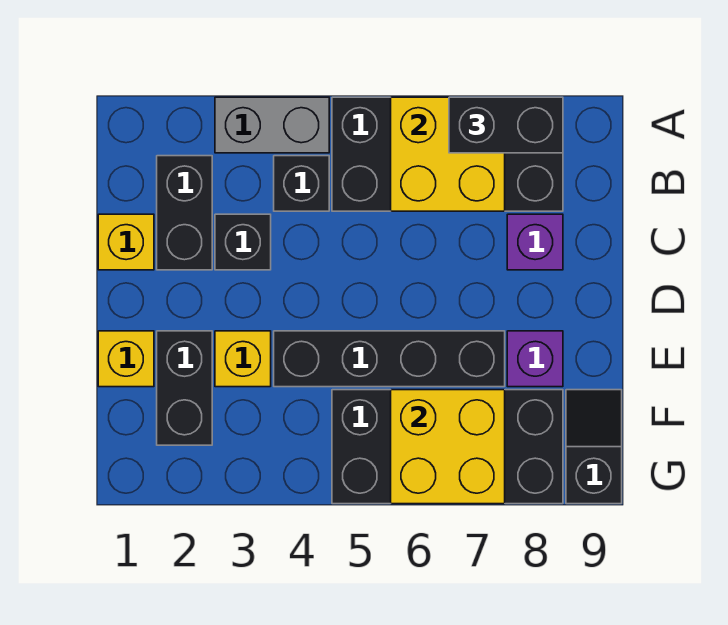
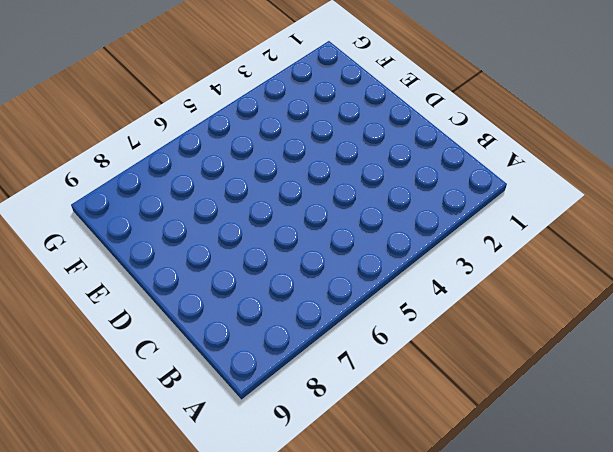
none -> grey 1x2 brick [215,97,329,153]
none -> black 2x4 brick [332,97,563,211]
none -> black 1x2 brick [157,156,212,270]

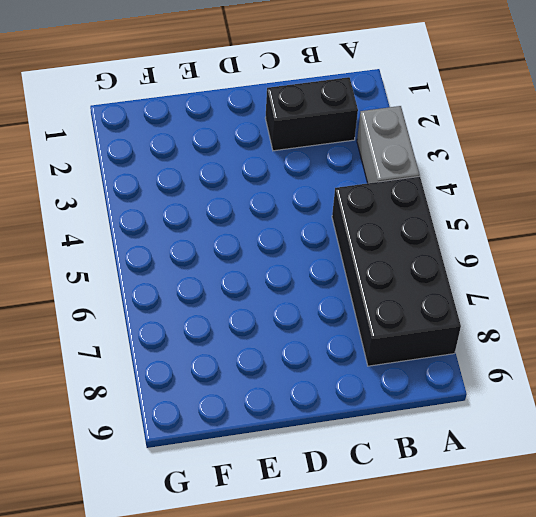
none -> black 1x1 brick [274,156,329,211]
none -> yellow 1x1 brick [98,214,154,270]
none -> black 1x1 brick [215,214,271,270]

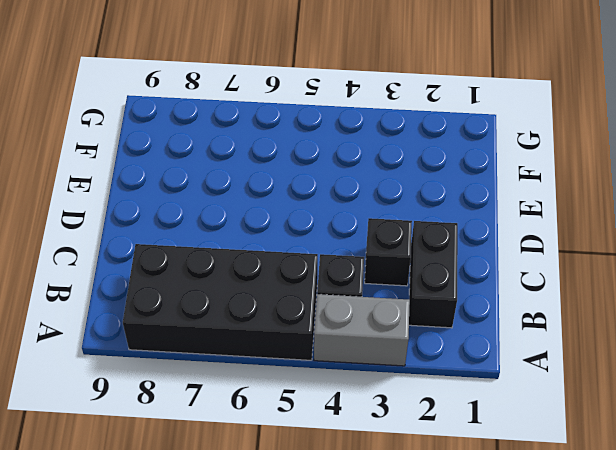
none -> yellow 1x1 brick [98,214,154,270]
none -> purple 1x1 brick [507,214,563,270]
none -> yellow 1x1 brick [98,331,154,387]

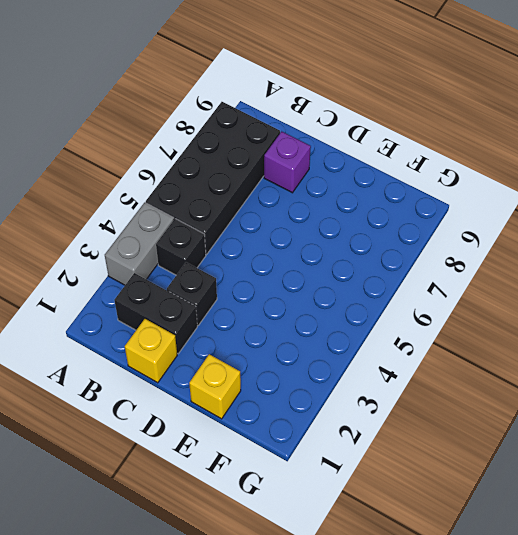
none -> black 1x2 brick [157,331,212,445]
none -> yellow 1x1 brick [215,331,271,387]
none -> black 1x4 brick [274,331,505,387]

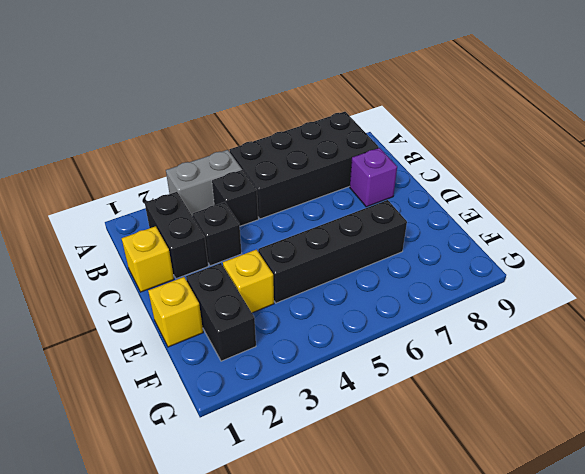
none -> purple 1x1 brick [507,331,563,387]
none -> black 2x4 brick [332,390,563,504]
none -> black 1x2 slope [566,390,622,504]

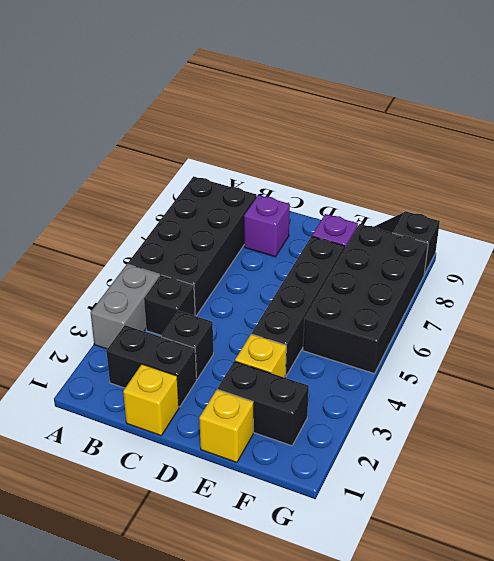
none -> yellow 2x2 brick [391,97,505,211]
none -> yellow 2x2 brick [391,390,505,504]
none -> black 1x2 brick [449,97,563,153]

